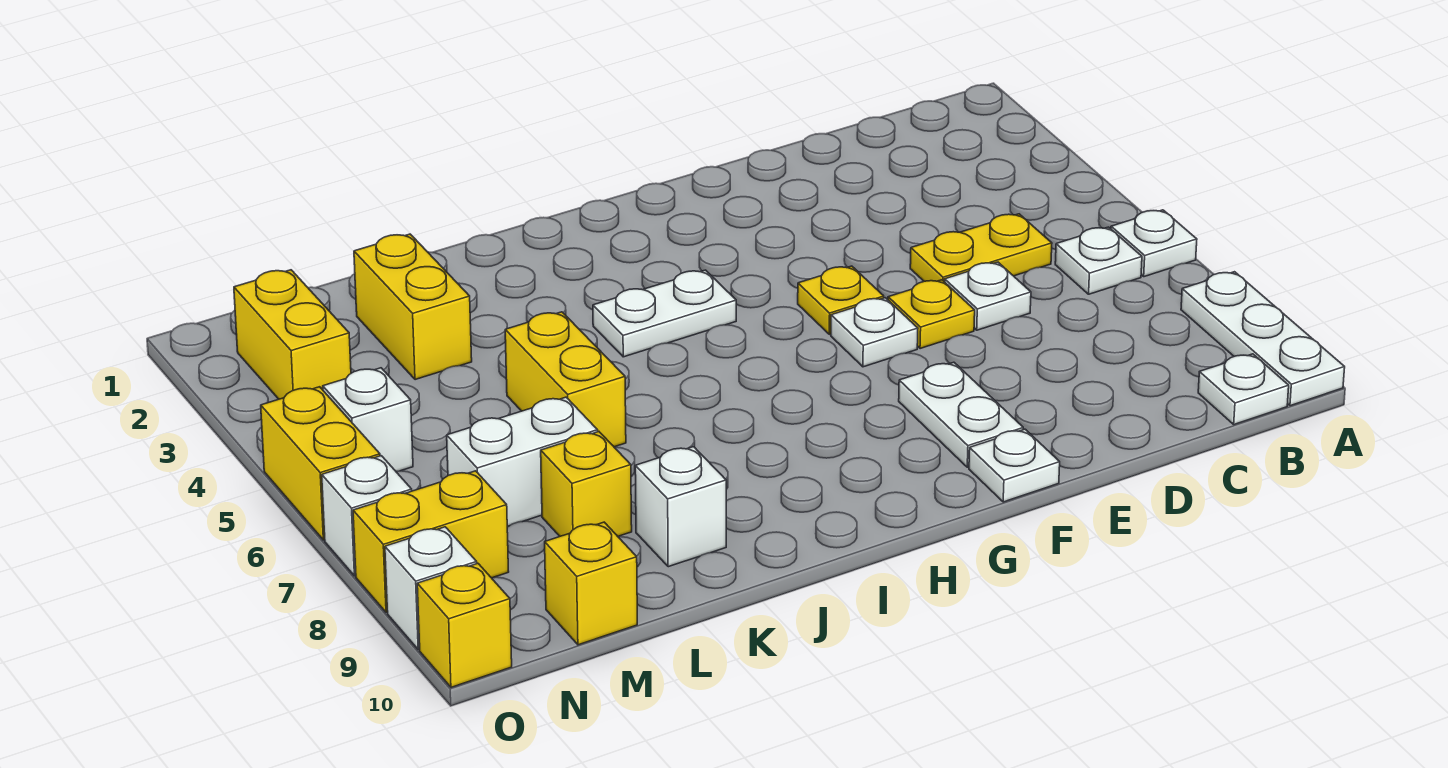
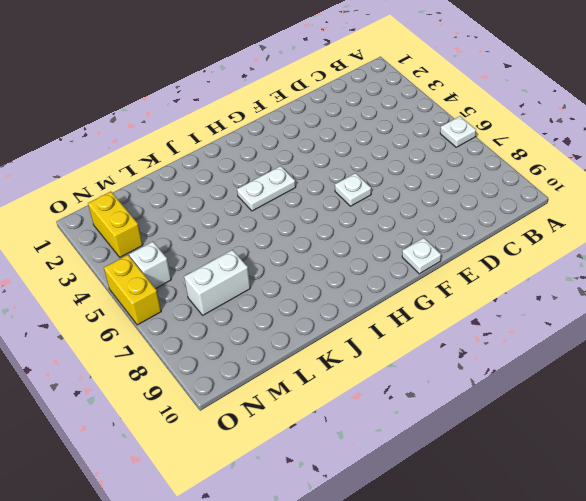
none -> white 1x3 plate [1181,272,1345,406]
none -> white 1x1 plate [1055,227,1142,294]
none -> white 1x1 plate [1198,354,1289,425]

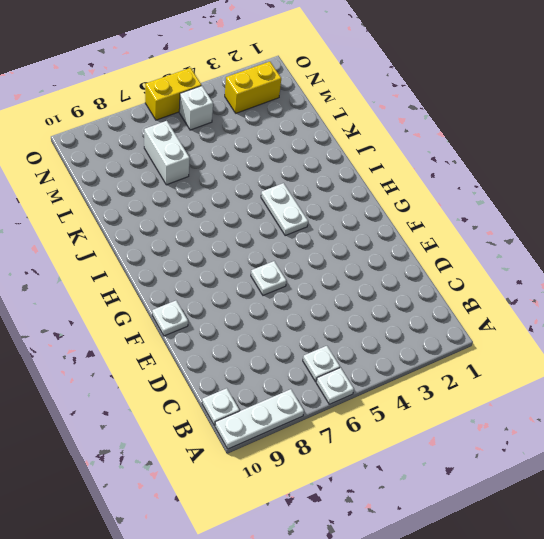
none -> yellow 1x2 plate [910,214,1052,282]
none -> white 1x1 plate [945,262,1031,330]
none -> yellow 1x1 plate [888,280,975,349]

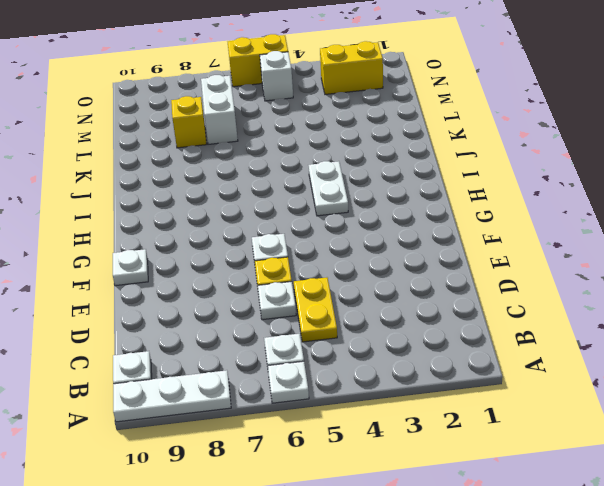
none -> yellow 1x1 plate [798,266,884,334]
none -> white 1x2 plate [899,362,1023,467]
none -> yellow 1x2 brick [505,312,626,447]

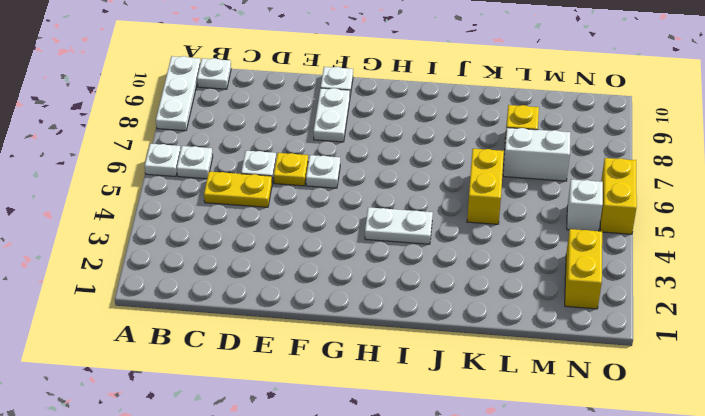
none -> yellow 1x1 plate [798,266,884,334]
none -> white 1x1 brick [635,447,726,567]
none -> yellow 1x2 brick [354,234,472,380]

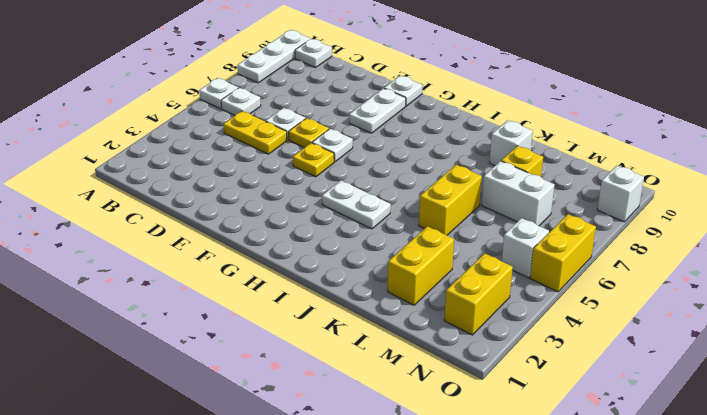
none -> yellow 1x1 brick [545,522,637,645]
none -> yellow 1x2 brick [353,471,509,612]
none -> white 1x1 brick [322,456,412,576]

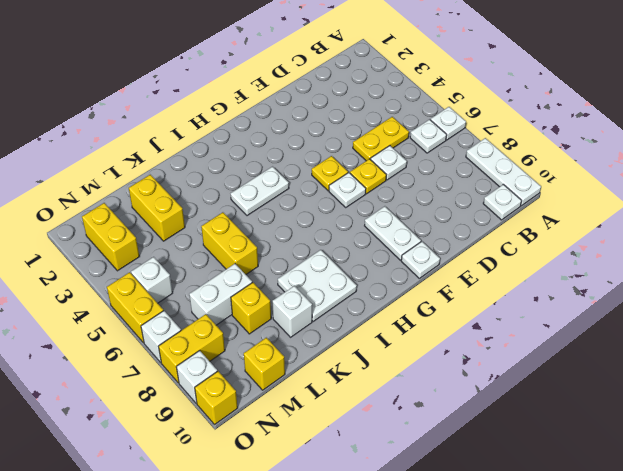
white 2x2 plate [278,250,357,321] -> none

